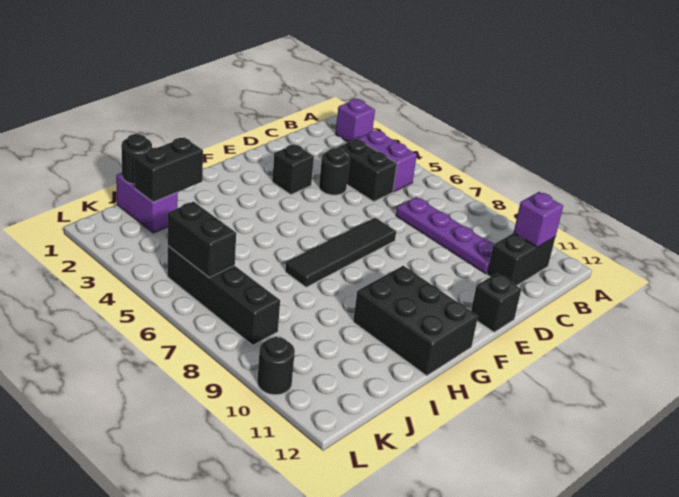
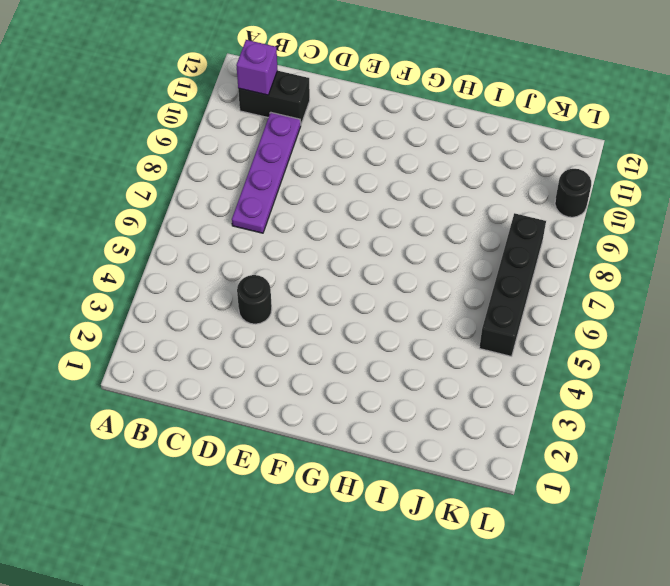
none -> purple 1x1 brick [336,99,375,142]
none -> purple 1x2 brick [358,130,417,192]
none -> black 1x2 brick [337,139,397,201]

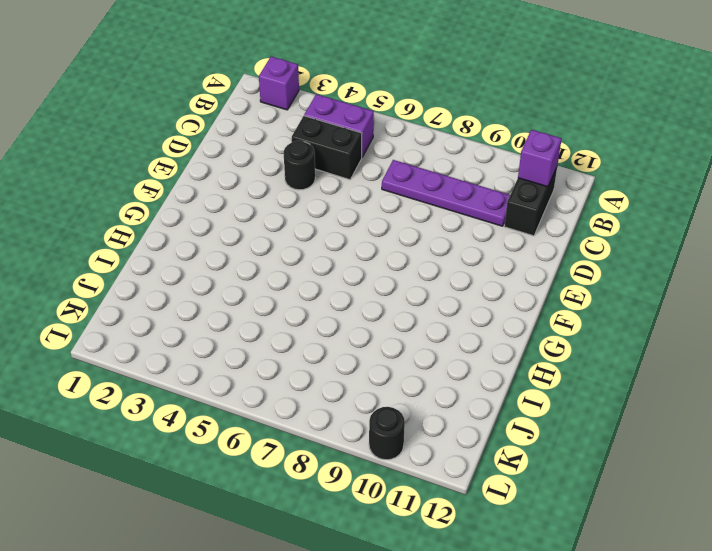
none -> black 1x1 brick [272,145,314,195]
none -> black 1x4 tile [285,218,396,287]
none -> black 1x1 brick [471,273,521,332]

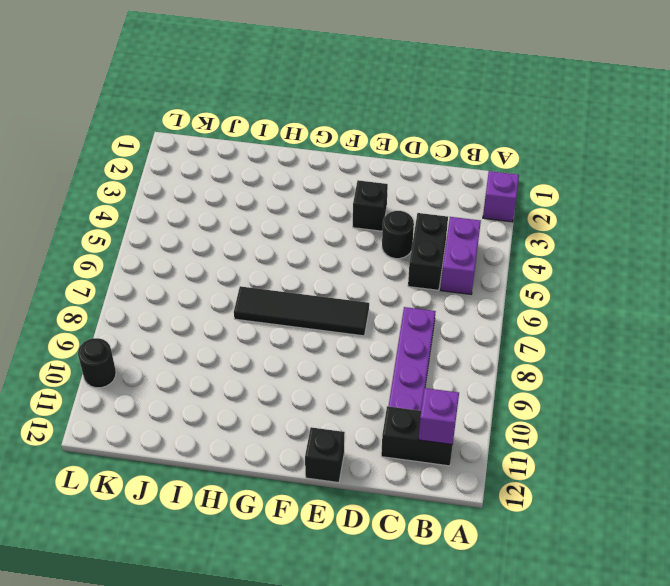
none -> black 2x3 brick [353,266,478,376]
none -> purple 1x2 brick [116,173,178,233]
none -> black 1x4 brick [168,246,280,345]

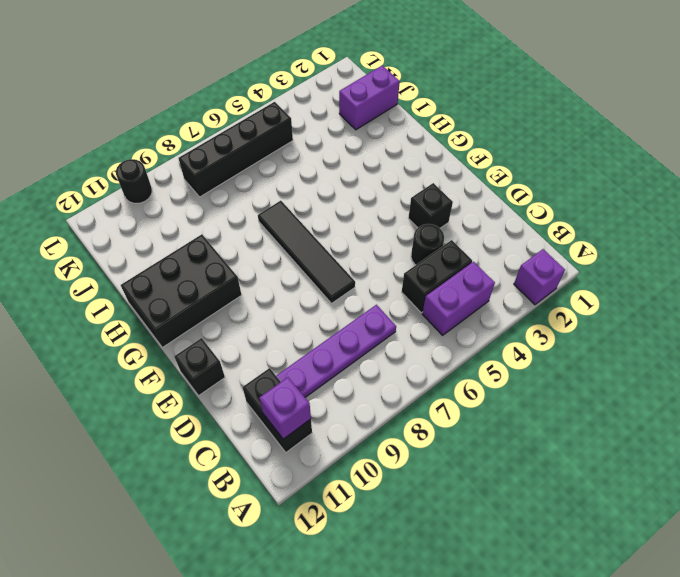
none -> black 1x2 brick [134,137,203,202]
none -> black 1x1 round brick [121,134,152,184]
none -> black 1x2 brick [168,202,236,278]

